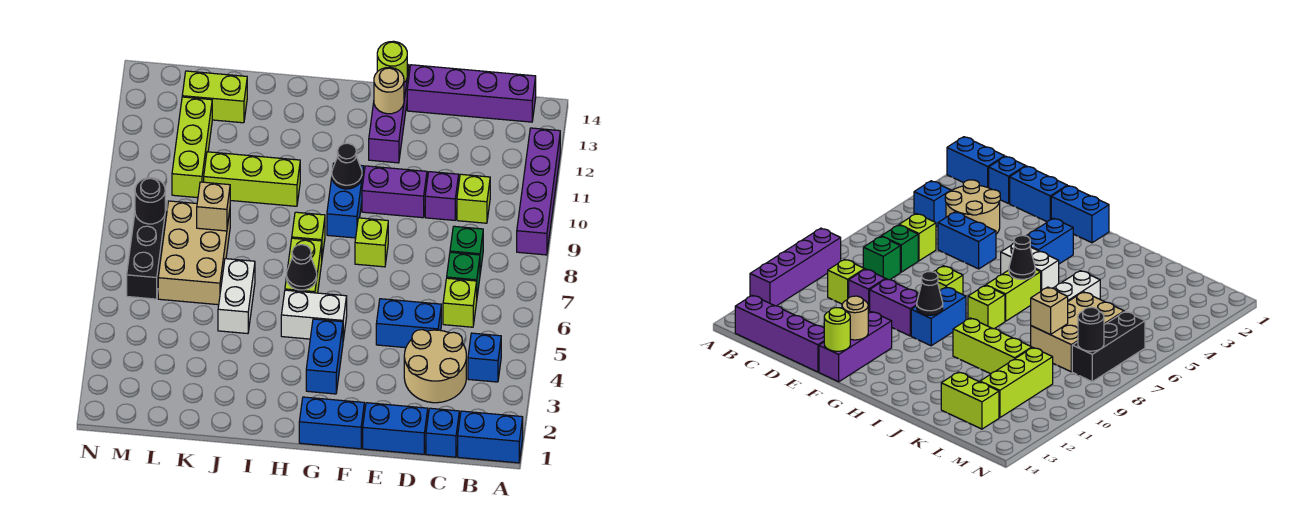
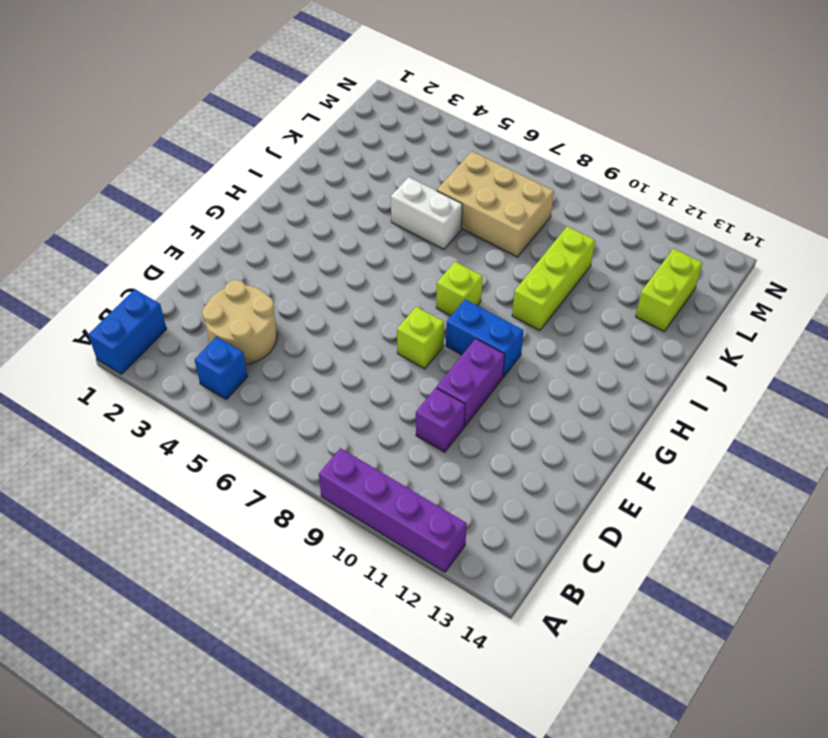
none -> purple 1x4 brick [407,65,536,122]
none -> blue 1x1 brick [426,408,459,457]
none -> lime 1x1 brick [443,278,477,327]
none -> green 1x1 brick [447,252,480,295]

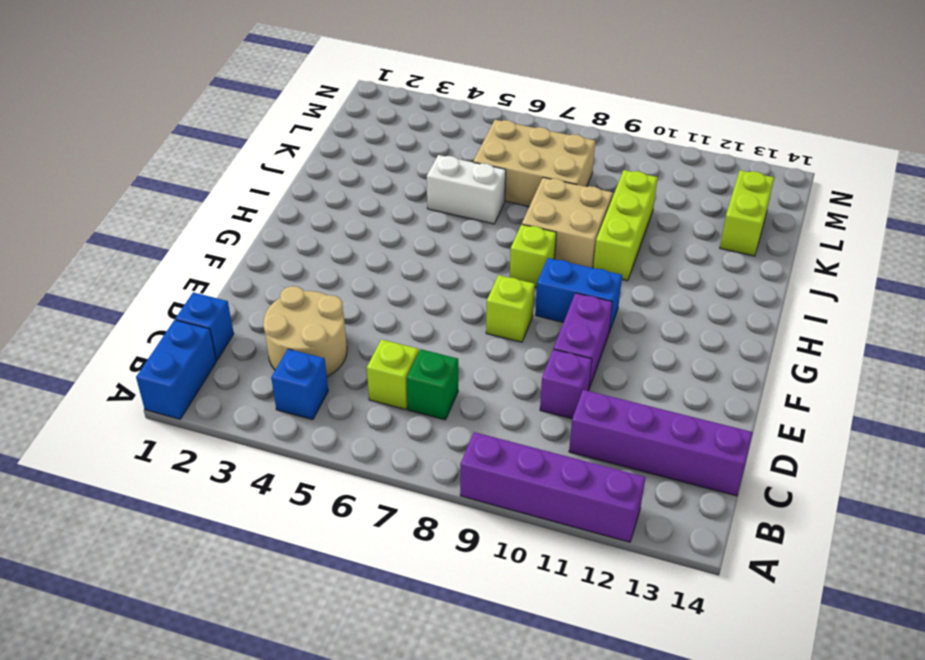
purple 1x4 brick [569,390,753,496] -> purple 1x4 brick turned to [407,65,536,122]
tan 2x2 brick [522,177,613,268] -> none
none -> green 1x1 brick [450,226,483,273]
none -> lime 1x1 brick [457,174,490,223]
none -> blue 1x2 brick [363,403,428,454]
none -> blue 1x2 brick [376,299,441,348]

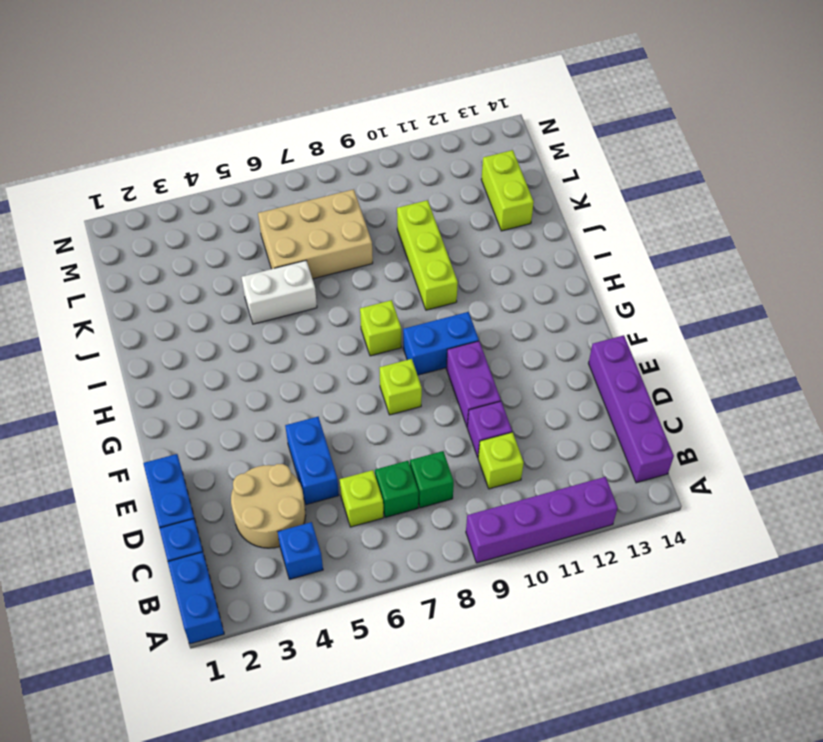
none -> blue 1x2 brick [299,397,364,449]
none -> purple 1x3 brick [369,64,409,163]
none -> blue 1x2 brick [306,319,343,394]
none -> white 1x2 brick [281,290,347,340]

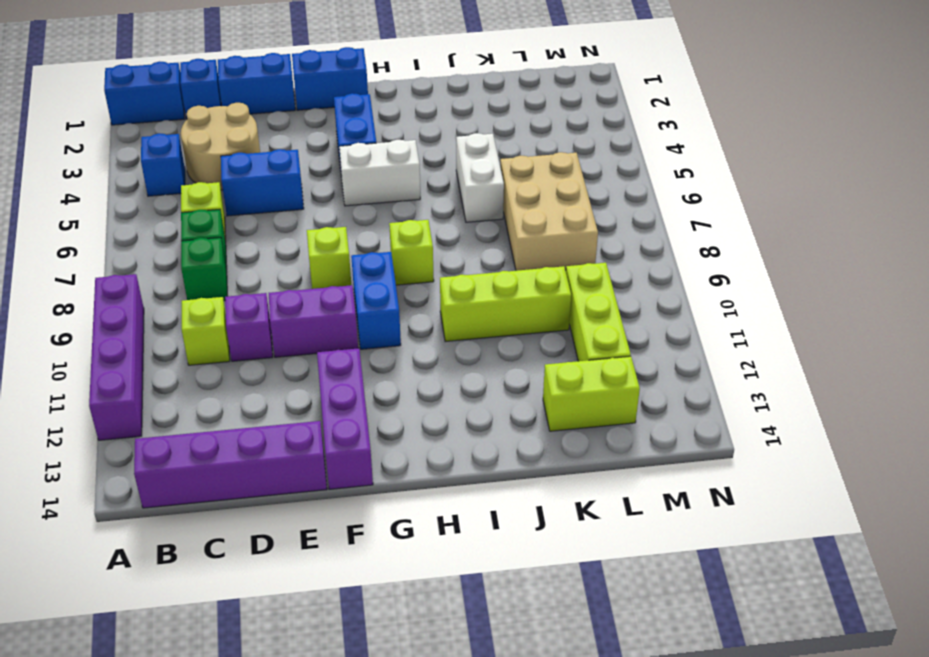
none -> lime 1x2 brick [285,238,322,293]
none -> black 1x3 brick [127,201,167,299]
none -> tan 1x1 round brick [374,67,404,114]
none -> lime 1x1 round brick [377,41,407,83]

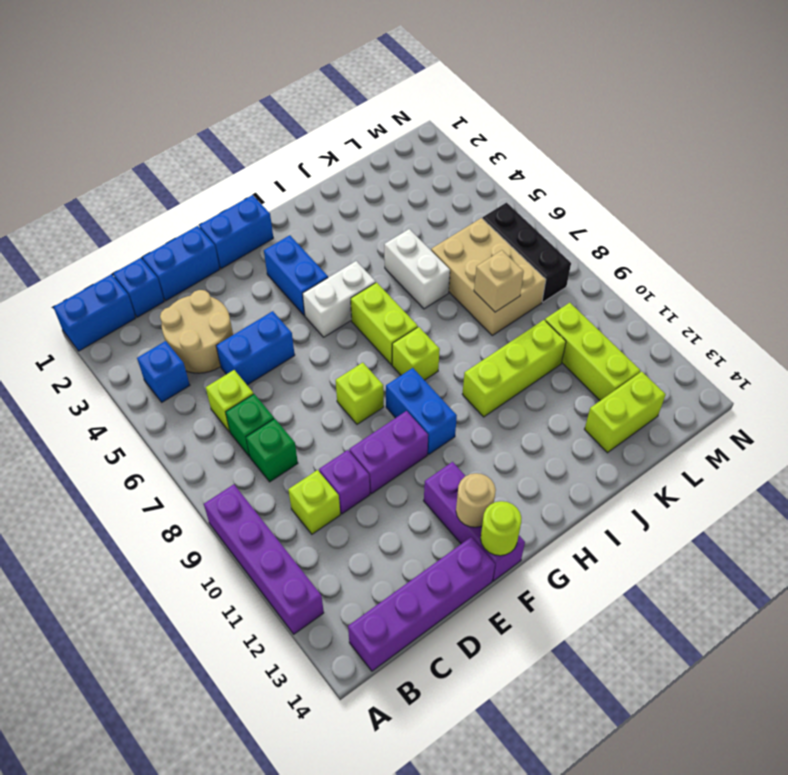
none -> black 1x1 cone [332,143,362,189]
none -> black 1x1 cone [287,245,317,290]
none -> black 1x1 round brick [135,178,165,224]

